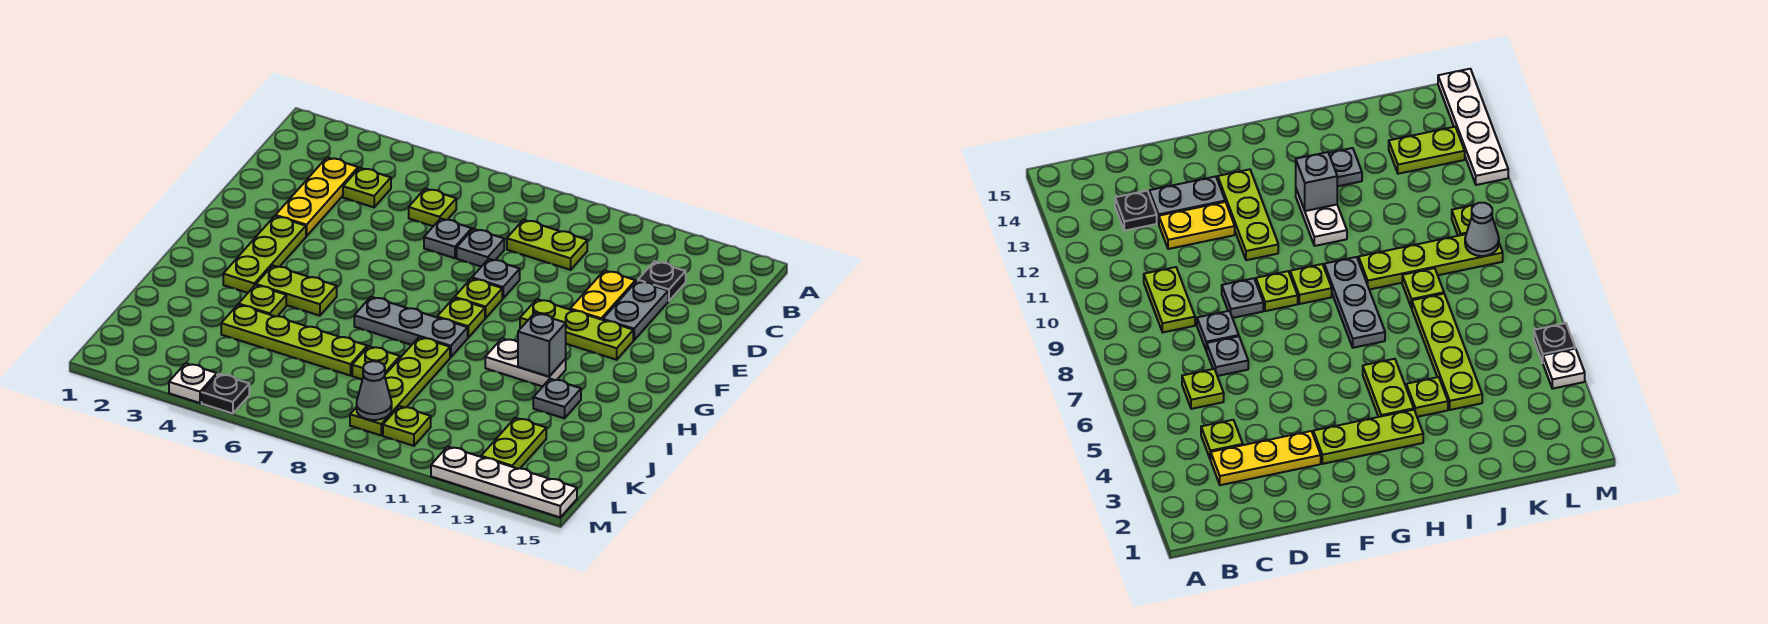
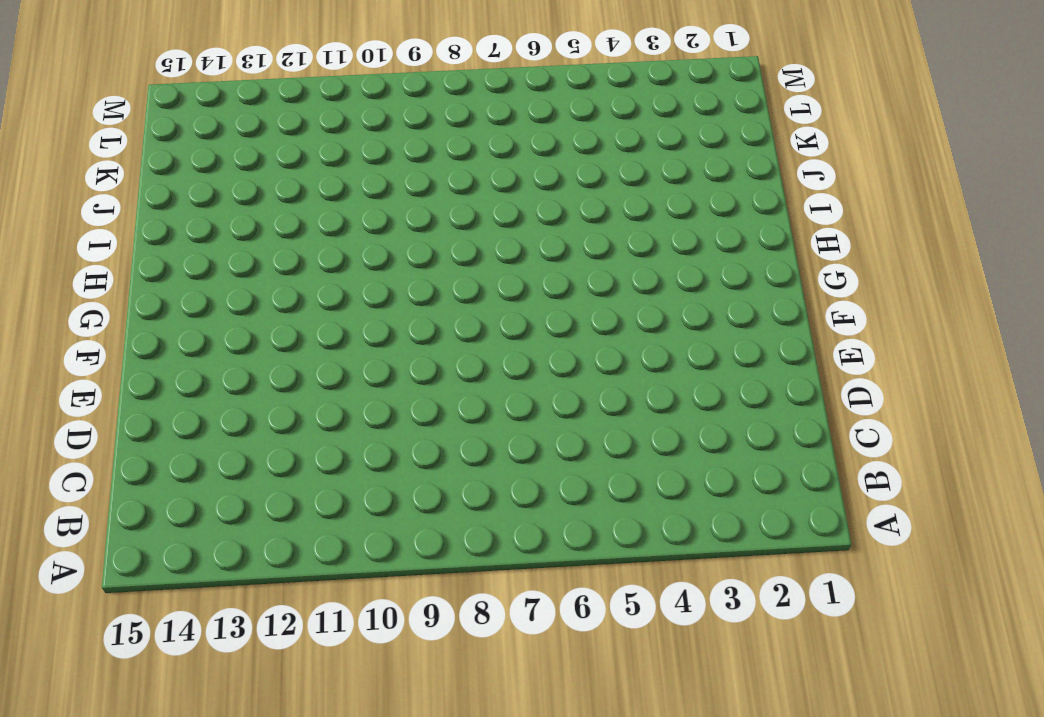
none -> yellow 1x3 plate [276,157,358,236]
none -> lime 1x1 plate [343,168,391,207]
none -> lime 1x1 plate [409,188,456,226]

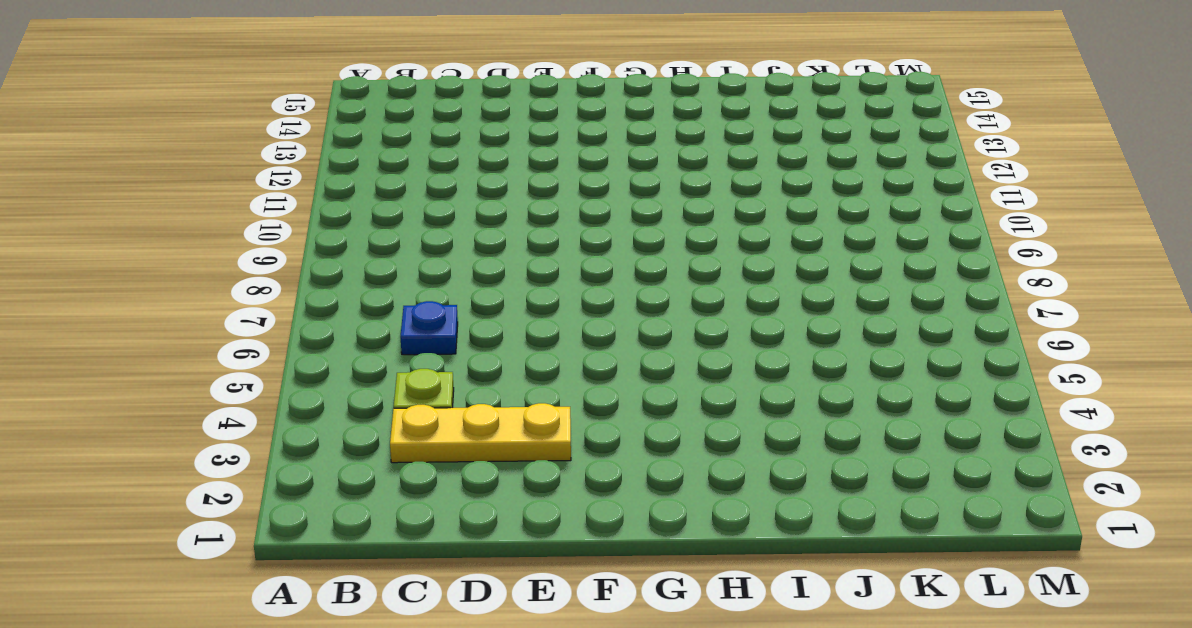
blue 1x1 plate [400,301,458,355] -> lime 1x1 plate [409,188,456,226]
none -> lime 1x2 plate [507,220,587,270]
none -> black 1x1 plate [638,261,686,301]
none -> grey 1x1 plate [424,218,472,258]

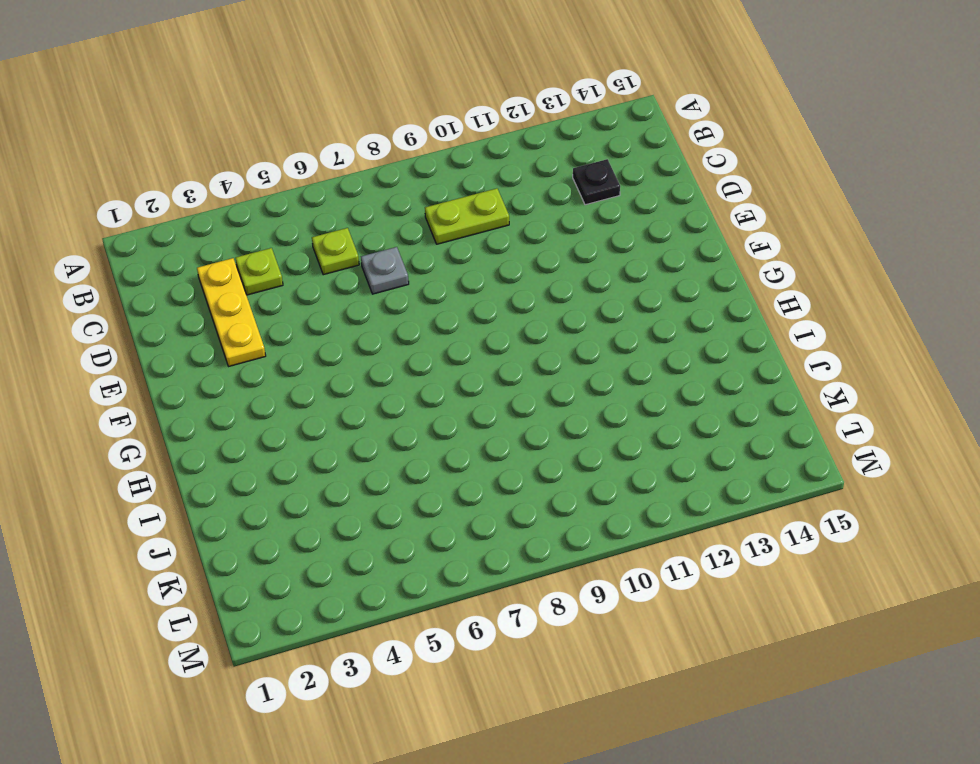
none -> grey 1x1 plate [457,229,504,267]
none -> yellow 1x2 plate [570,270,635,320]
none -> grey 1x2 plate [603,281,668,340]

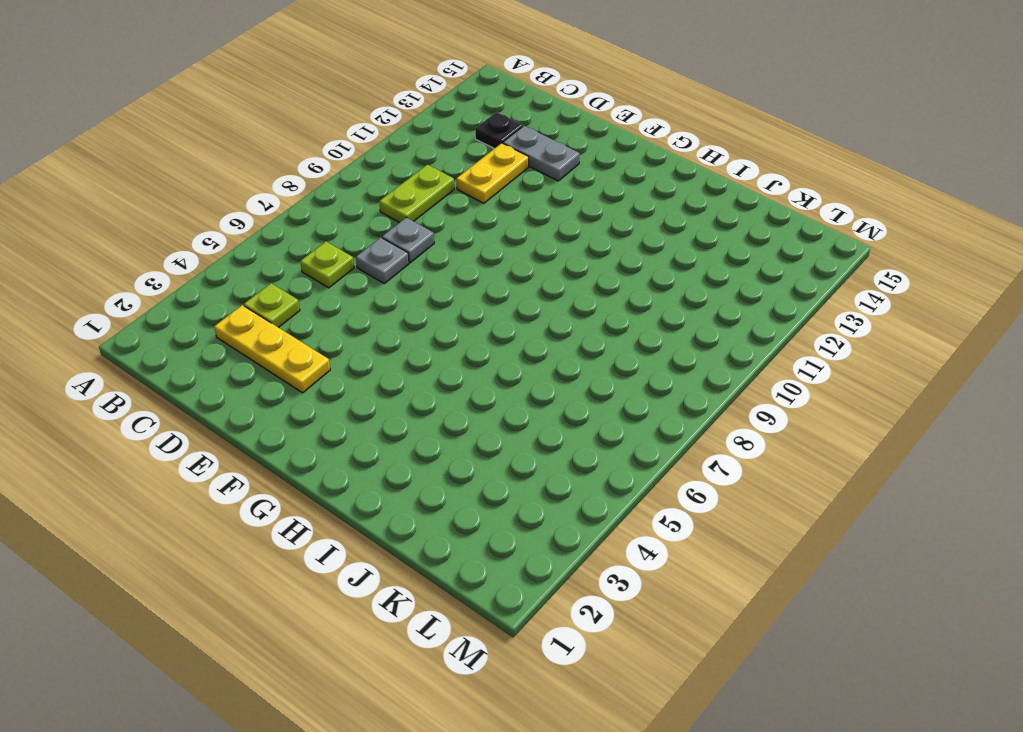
yellow 1x2 plate [456,143,529,203] -> yellow 1x2 plate turned to [570,270,635,320]
none -> grey 1x1 plate [472,259,520,299]
none -> lime 1x3 plate [223,216,306,293]
none -> lime 1x1 plate [455,278,502,318]

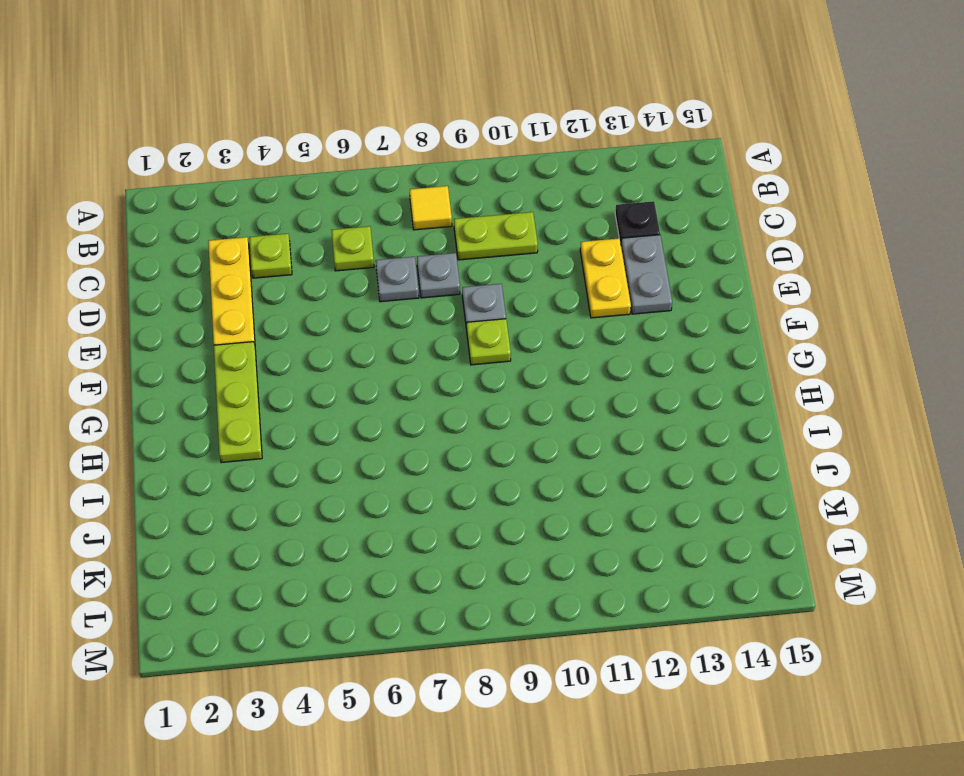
yellow 1x1 tile [410,186,452,230] -> none
none -> lime 1x3 plate [520,299,633,360]
none -> lime 1x1 plate [437,298,485,337]
none -> lime 1x2 plate [256,266,337,316]

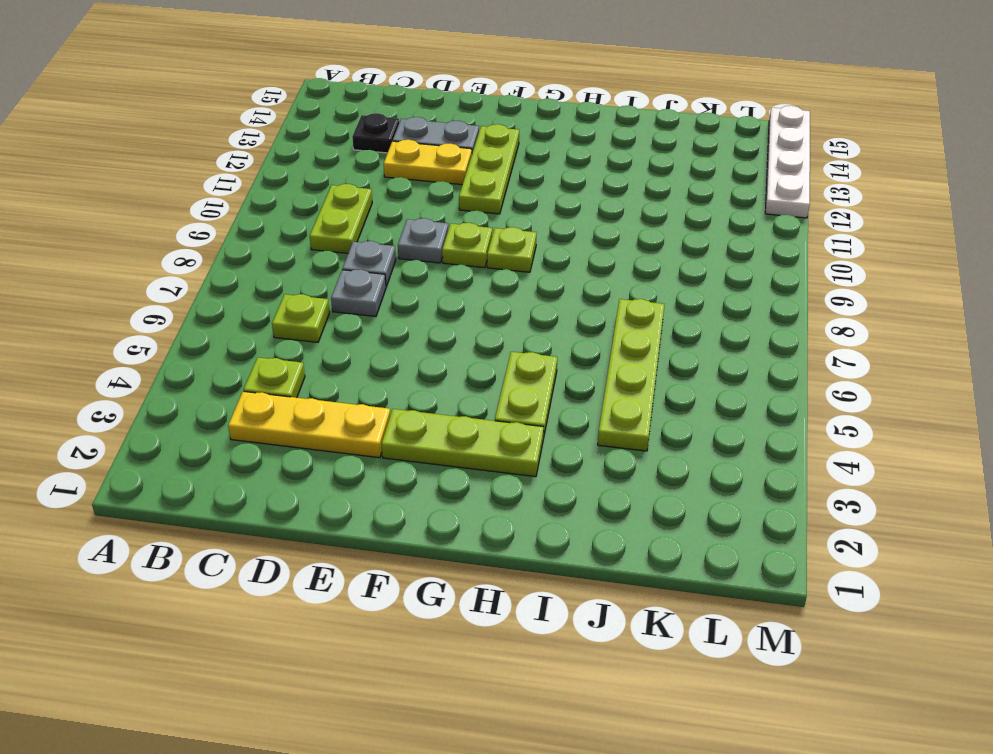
none -> grey 1x3 plate [354,297,468,357]
none -> white 1x2 plate [485,338,566,386]
none -> lime 1x1 plate [239,285,286,316]

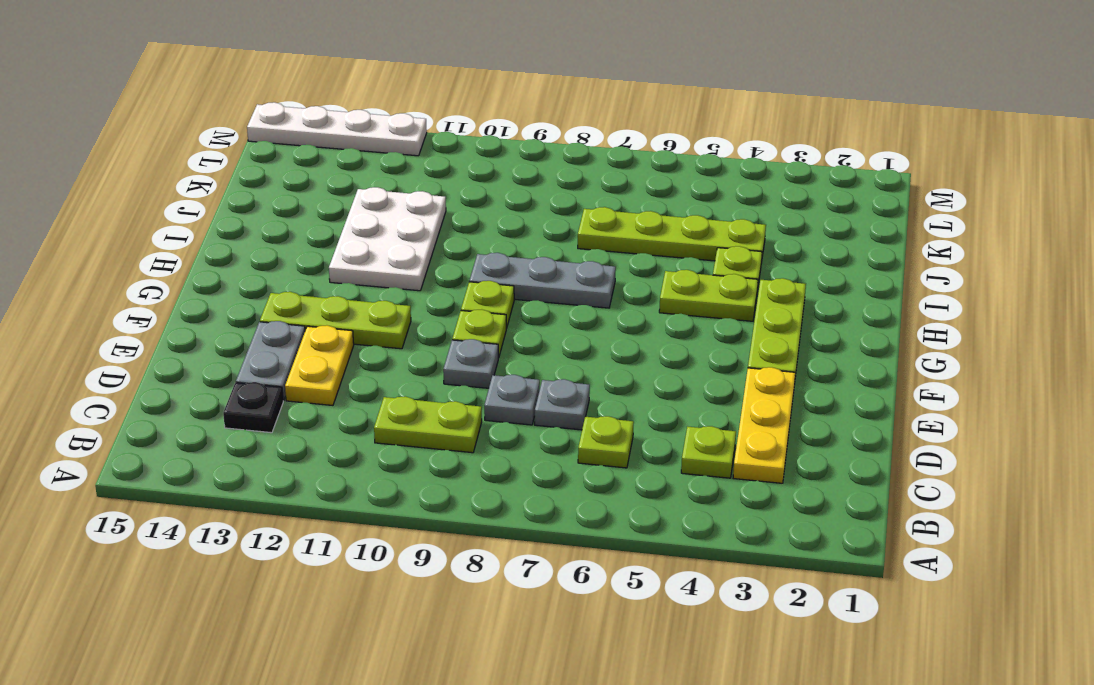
white 2x3 plate [329,187,446,291] -> white 1x2 plate [485,338,566,386]
none -> lime 1x4 plate [350,337,450,435]
none -> grey 1x1 plate [533,379,581,418]
none -> lime 1x1 plate [352,346,400,379]

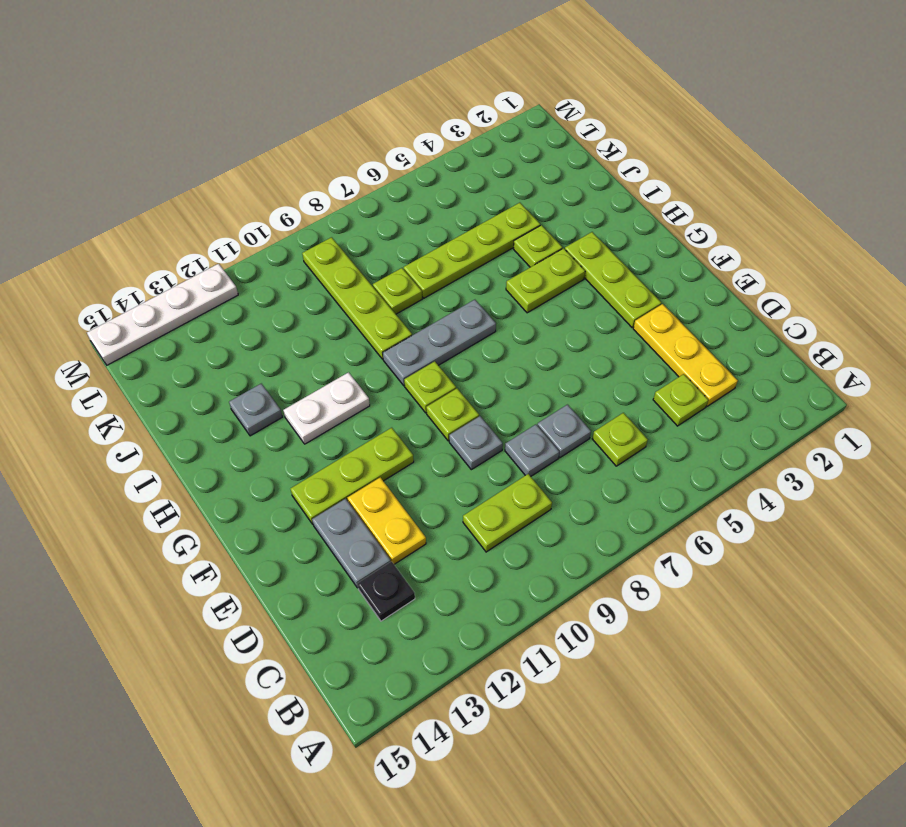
none -> lime 1x2 plate [481,418,546,469]
none -> lime 1x1 plate [383,406,431,446]
none -> white 1x1 plate [169,363,217,403]

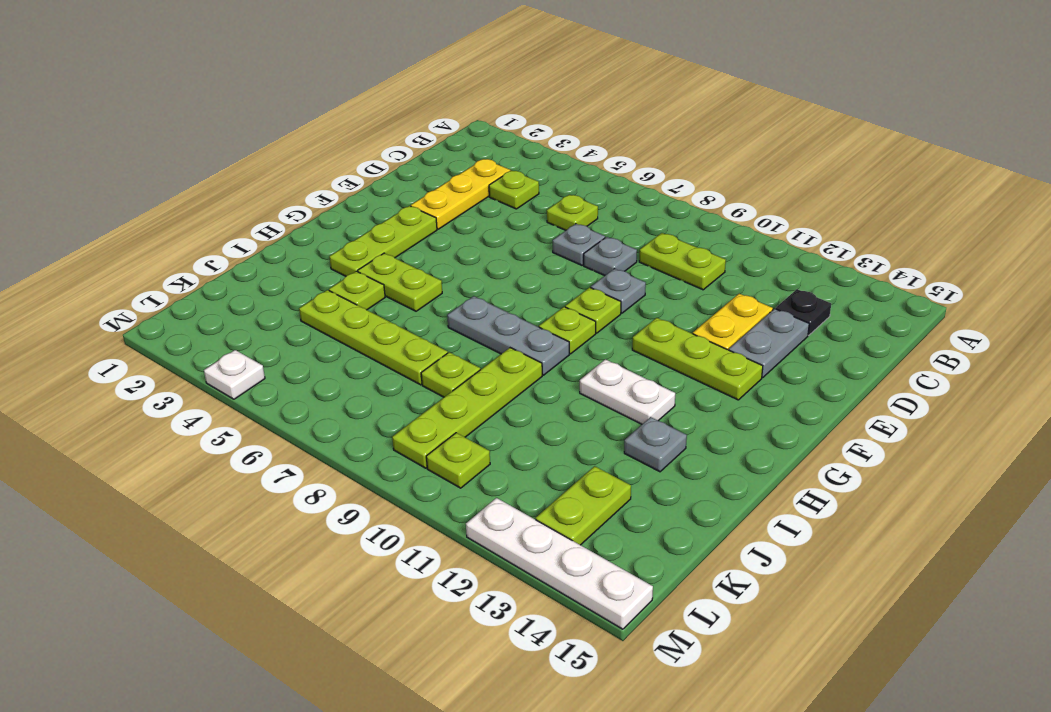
none -> black 1x1 plate [202,374,249,413]
none -> grey 1x1 brick [518,313,566,377]
none -> grey 1x1 cone [357,361,392,420]

